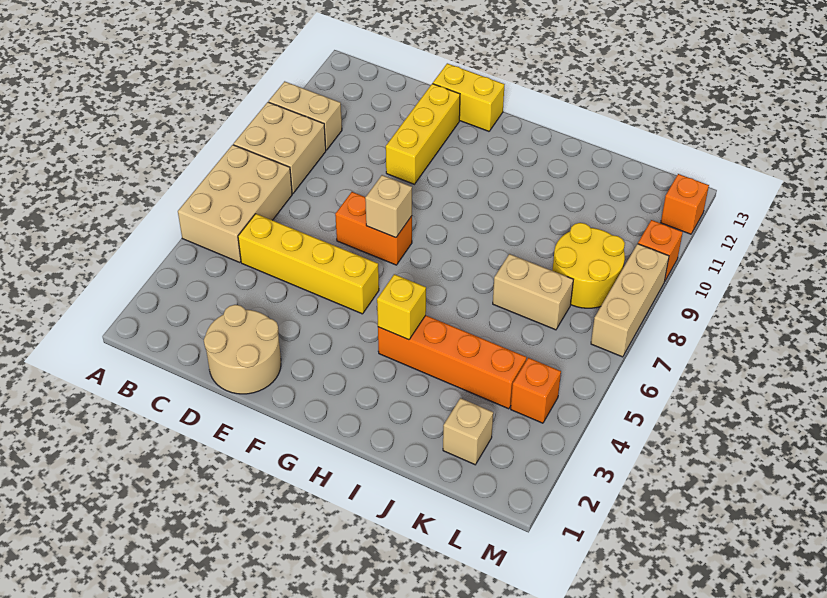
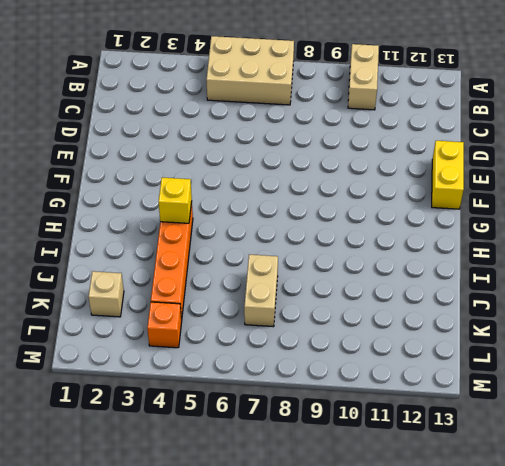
none -> tan 2x2 brick [233,102,326,194]
none -> yellow 1x4 brick [238,214,379,314]
none -> tan 2x2 round brick [204,305,281,394]

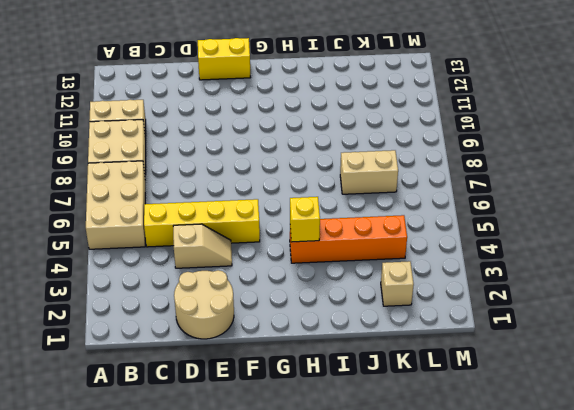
tan 1x2 slope [173,224,232,268] -> none
none -> orange 1x2 brick [335,192,412,265]
none -> yellow 1x3 brick [386,84,460,184]
none -> yellow 2x2 round brick [552,223,625,308]

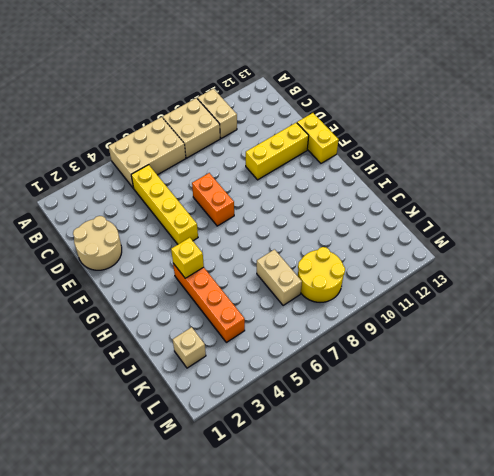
none -> orange 1x1 brick [511,358,561,423]
none -> tan 1x3 brick [591,244,669,357]
none -> orange 1x1 brick [638,220,683,281]

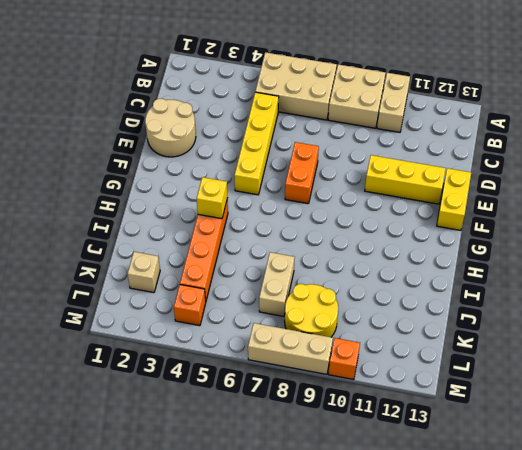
none -> orange 1x1 brick [661,174,709,234]
none -> tan 1x1 brick [365,175,412,238]

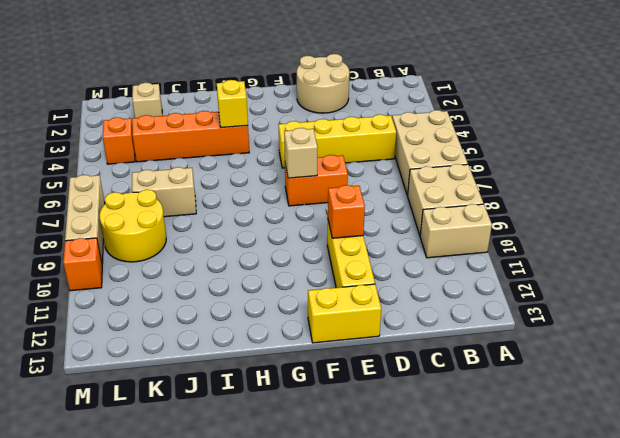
orange 1x1 brick [328,185,365,238] -> orange 1x1 brick moved to [661,174,709,234]

